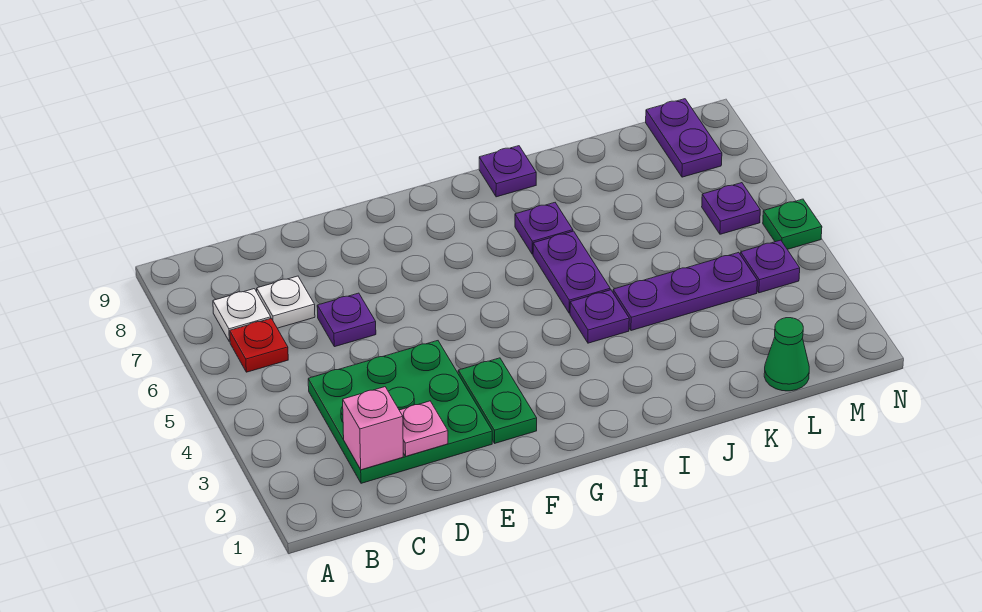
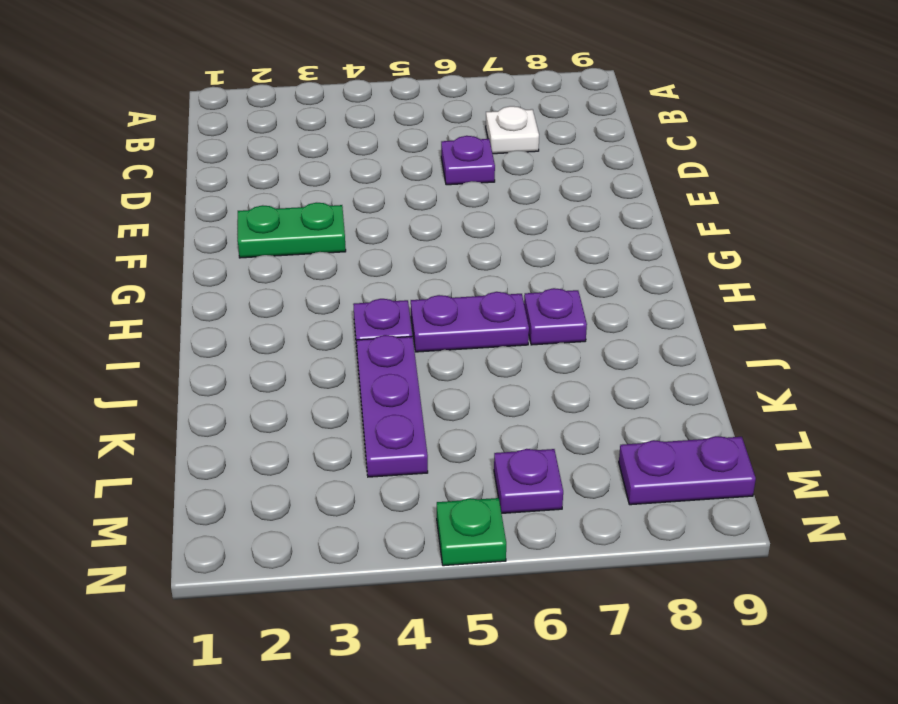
none -> red 1x1 plate [230,318,288,372]
none -> white 1x1 plate [213,289,271,342]
none -> green 3x3 plate [308,341,492,483]

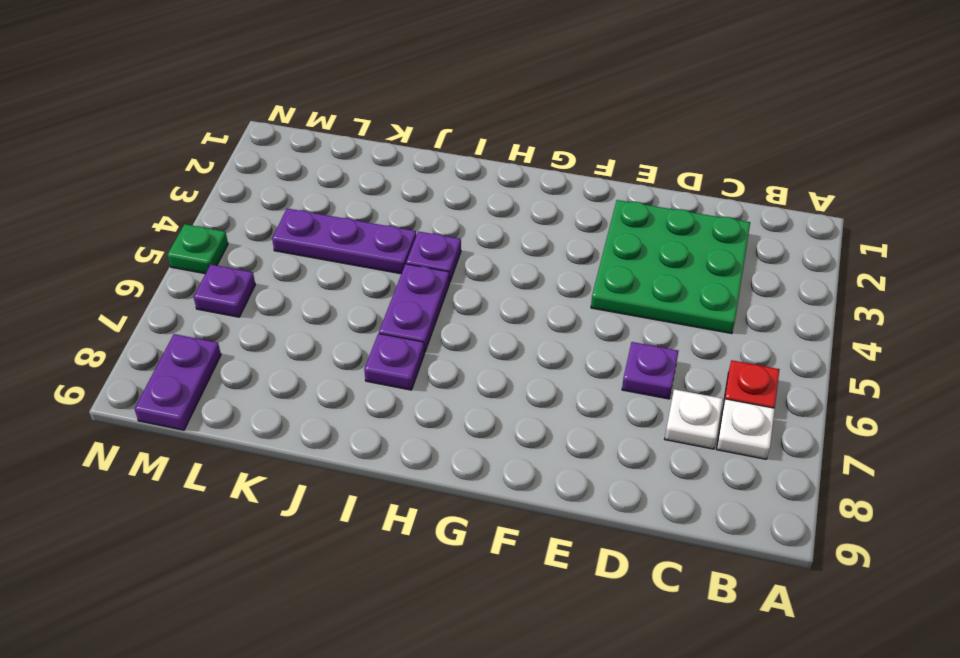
none -> green 1x2 plate [458,358,537,443]
none -> purple 1x1 plate [479,146,536,197]
none -> green 1x1 cone [764,318,809,391]

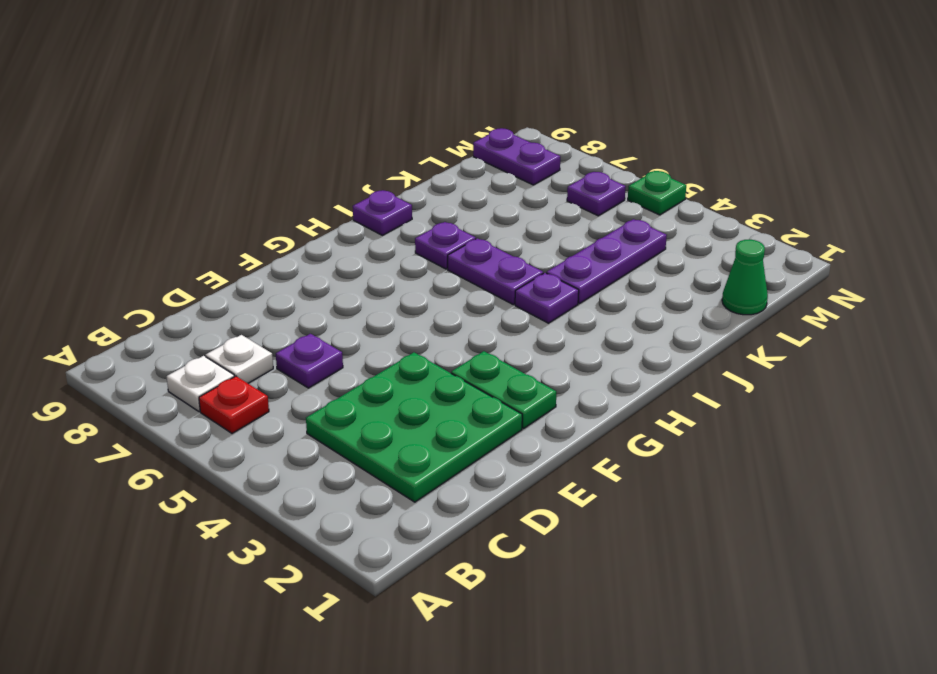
none -> purple 1x1 plate [741,240,800,293]
none -> pink 1x1 brick [343,387,403,470]
none -> pink 1x1 plate [399,401,448,456]

